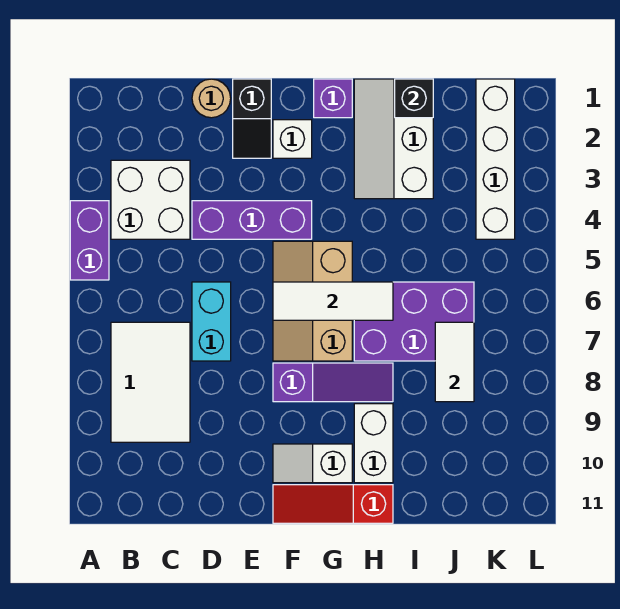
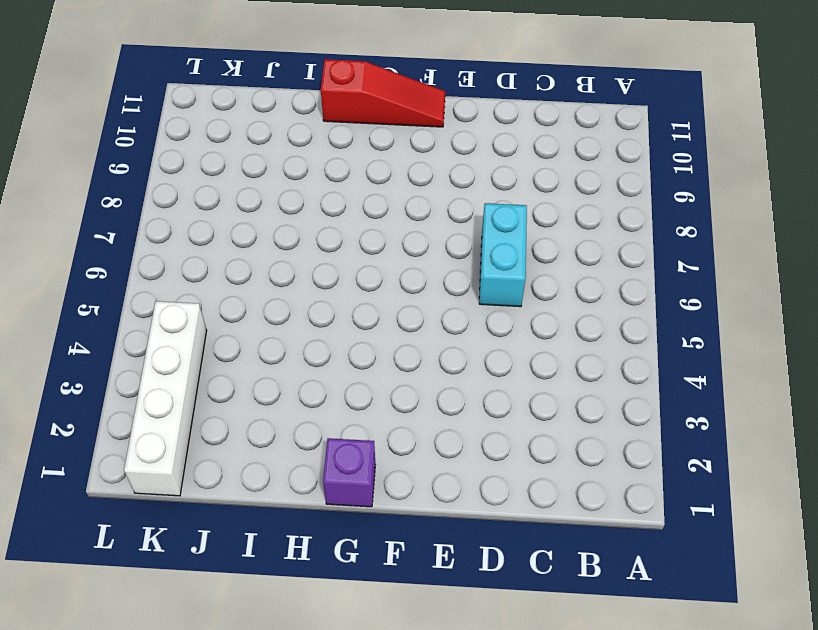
none -> purple 1x2 brick [70,201,109,280]
none -> white 2x2 brick [111,160,190,239]
none -> white 2x3 tile [111,322,190,442]

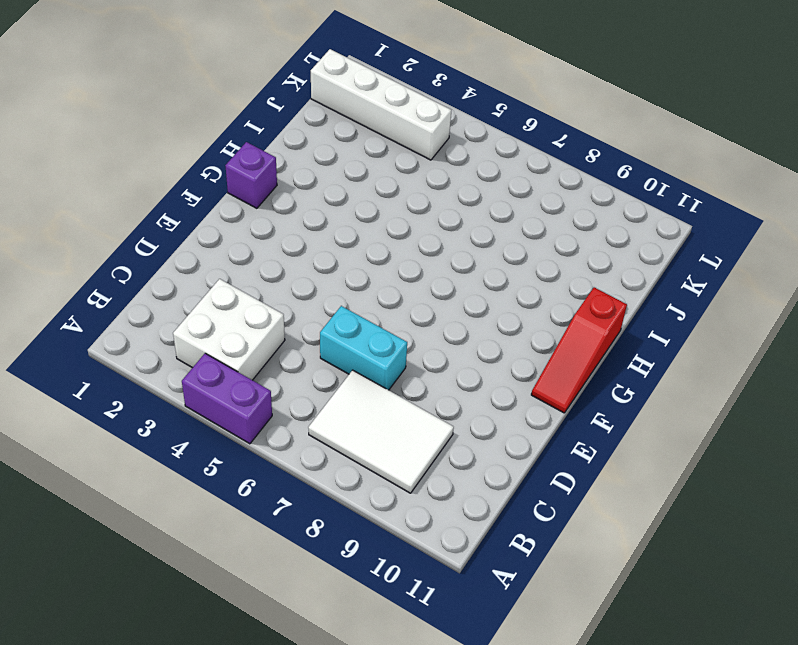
none -> tan 1x1 round brick [192,79,231,118]
none -> purple 1x3 brick [192,201,312,239]
none -> black 1x2 slope [233,79,271,158]

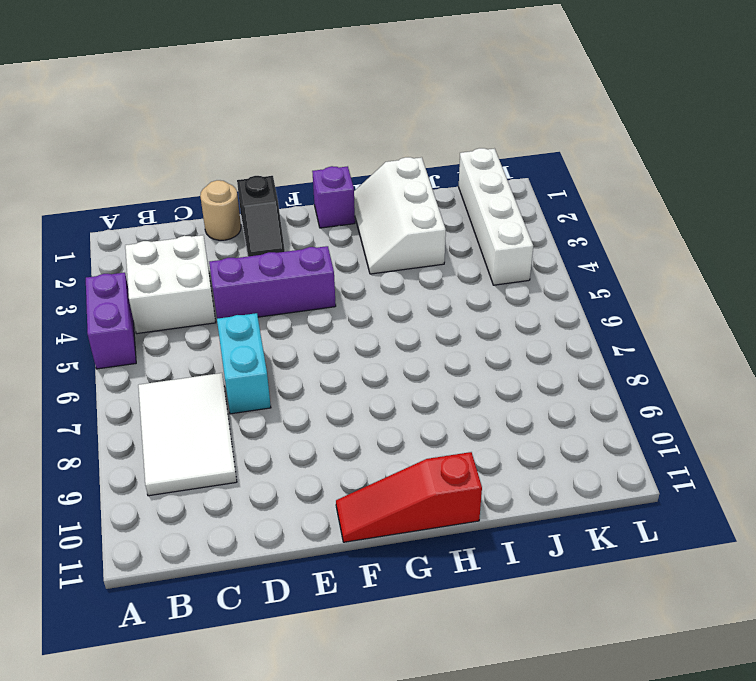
none -> white 1x1 brick [273,120,312,158]
none -> tan 2x3 slope [273,241,352,361]
none -> purple 1x3 slope [273,363,393,402]

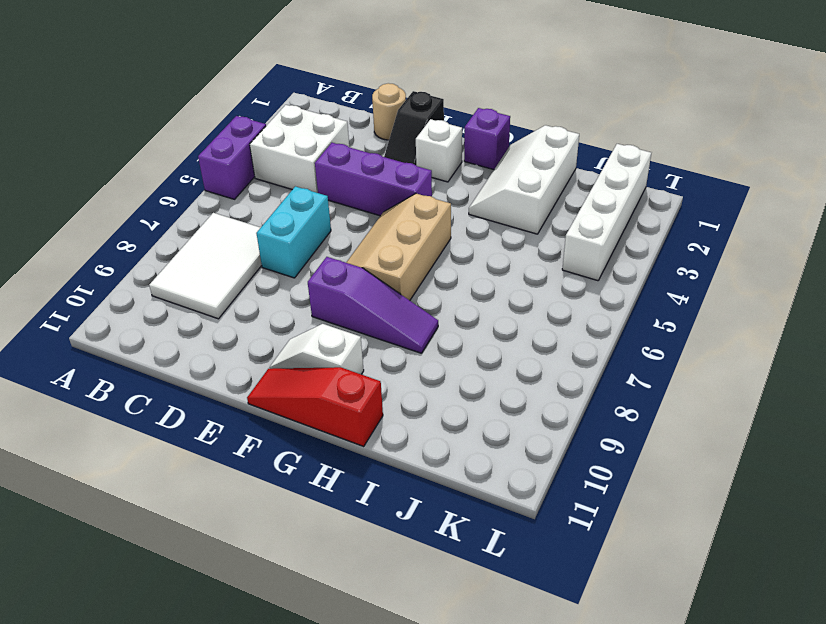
none -> purple 2x3 brick [354,282,474,361]
none -> white 1x2 brick [354,404,393,483]
none -> white 1x3 tile [273,282,393,320]

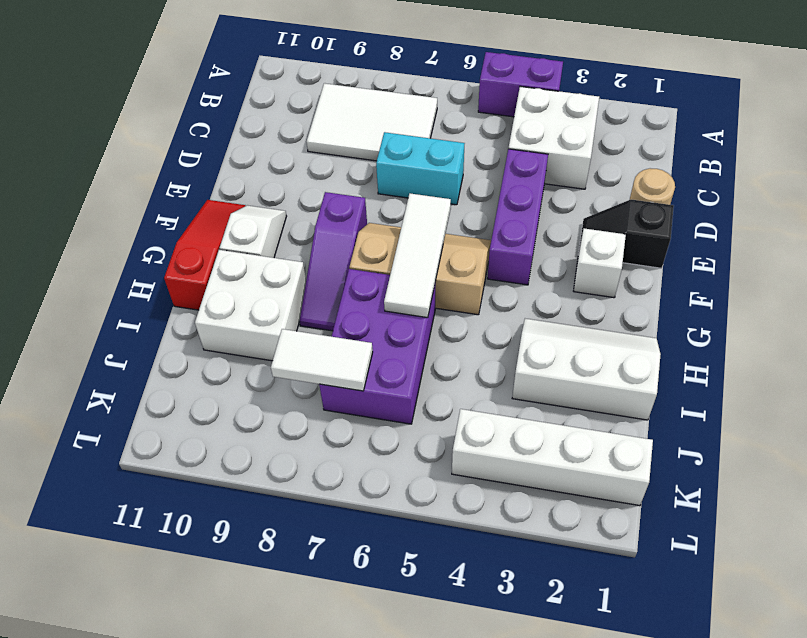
white 2x2 brick [195,250,306,361] -> white 1x2 brick [354,404,393,483]
none -> purple 1x1 brick [314,79,352,118]
none -> black 1x1 brick [395,79,433,118]

